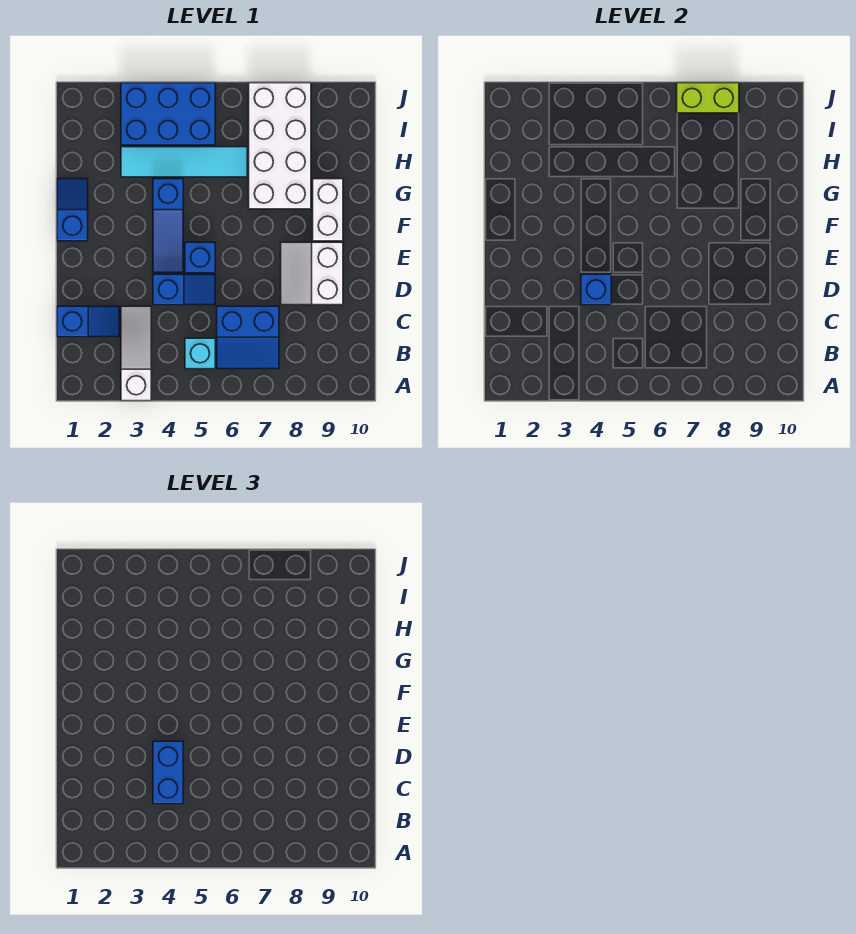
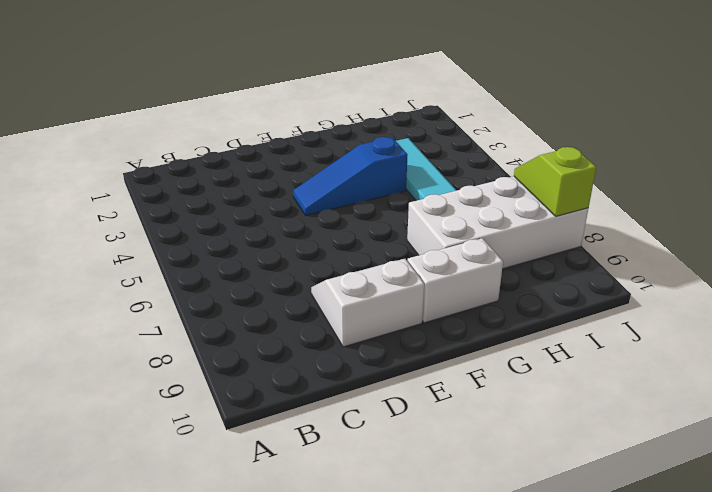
lime 1x2 slope [514,147,596,216] -> lime 1x2 brick [677,83,739,113]
none -> white 1x3 slope [121,306,151,401]
none -> cyan 1x1 brick [185,338,215,369]
none -> blue 2x2 slope [217,306,279,369]

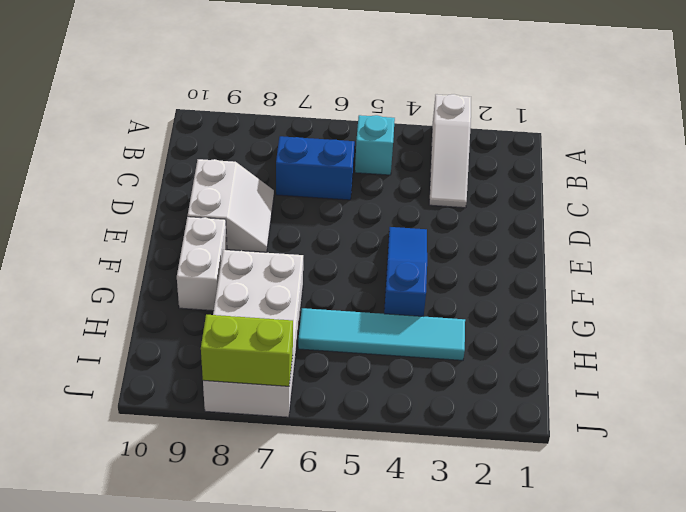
none -> blue 1x2 slope [57,306,119,337]
none -> blue 1x2 slope [153,274,215,305]
none -> blue 1x1 brick [185,242,215,273]

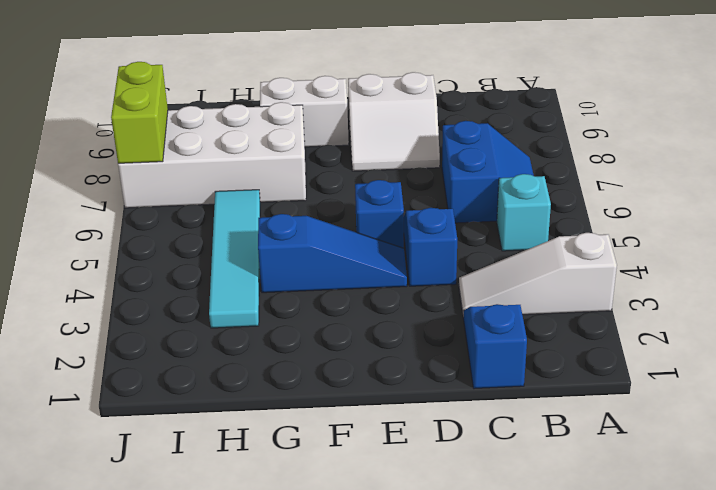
none -> blue 1x2 slope [57,179,88,241]
none -> blue 2x3 brick [121,83,215,145]
none -> blue 1x1 brick [581,274,611,305]

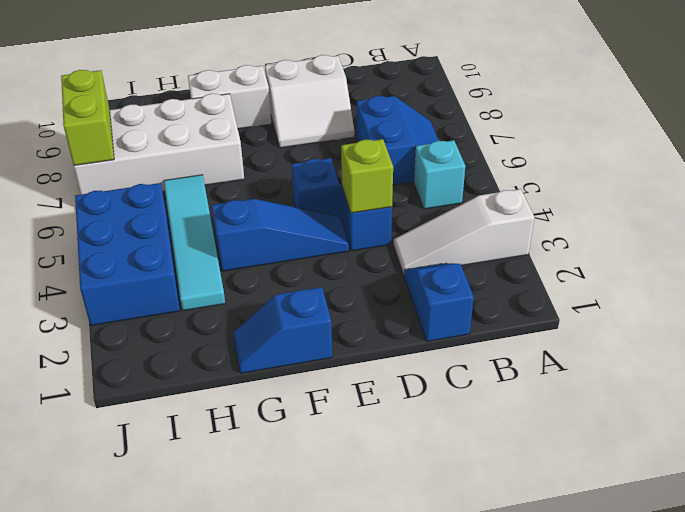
lime 1x1 brick [341,139,393,213] -> blue 1x1 brick [581,274,611,305]
none -> blue 1x2 brick [153,741,183,804]

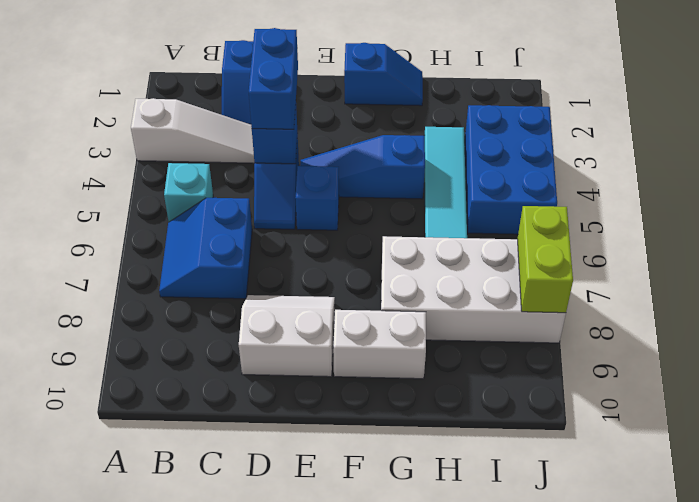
blue 1x2 brick [249,28,298,129] -> blue 1x2 brick turned to [153,741,183,804]

